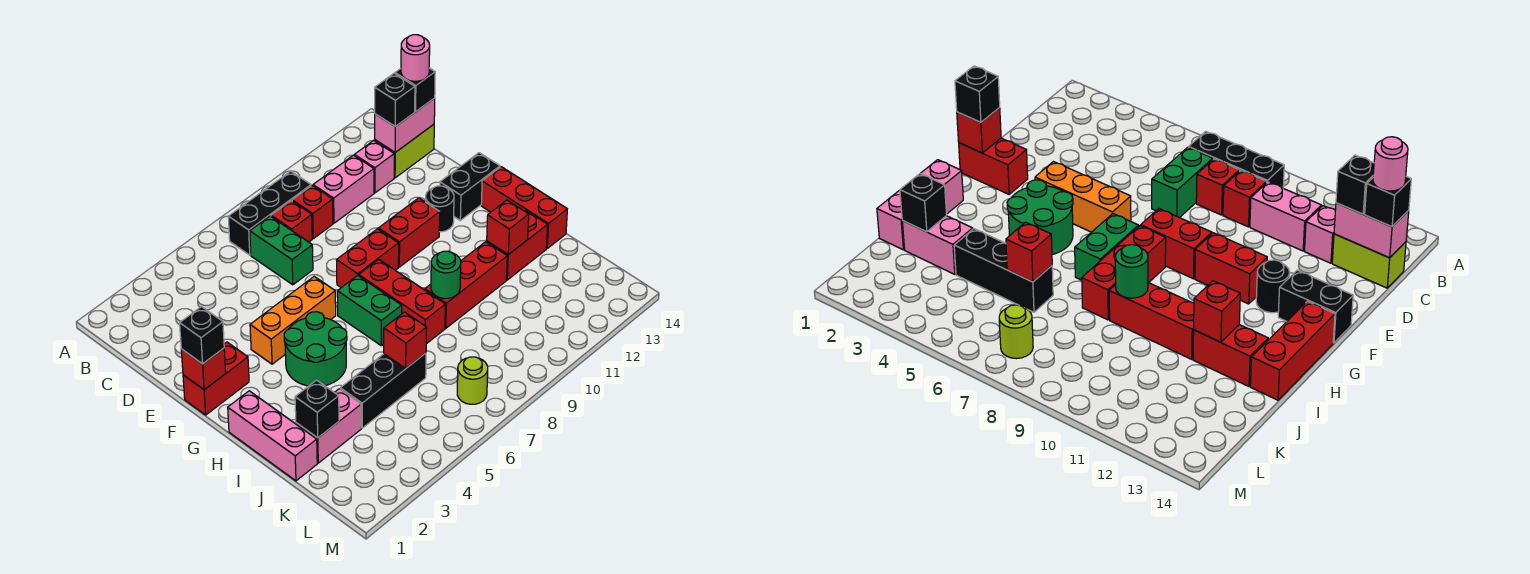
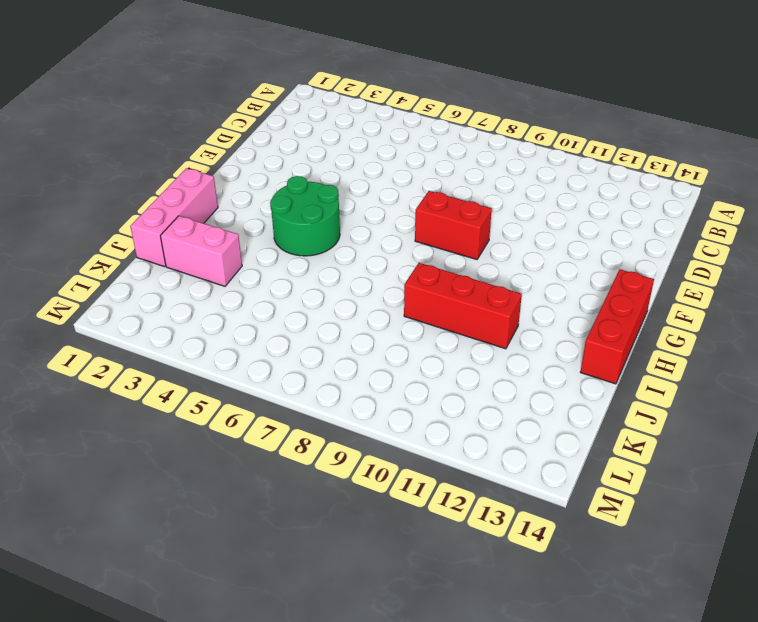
none -> black 1x3 brick [228,171,311,255]
none -> green 1x2 brick [250,216,313,285]
none -> red 1x1 brick [271,201,312,242]
none -> red 1x1 brick [292,186,333,239]

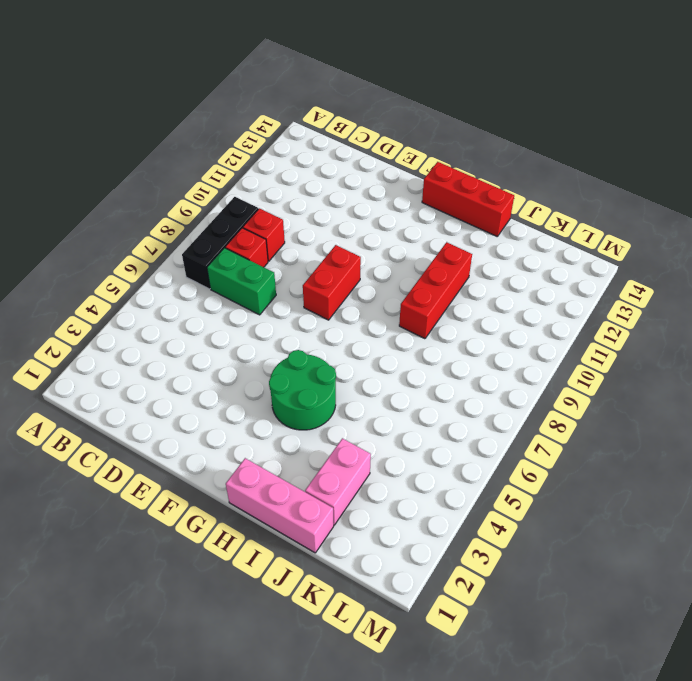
none -> pink 1x2 brick [313,155,374,223]
none -> pink 1x1 brick [354,140,394,193]
none -> lime 1x2 brick [375,124,434,178]
none -> red 1x2 brick [183,342,249,415]

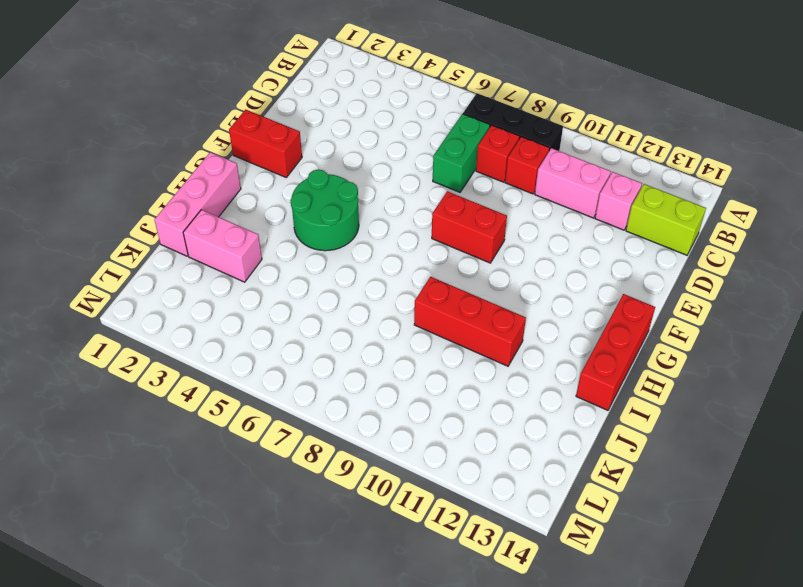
none -> orange 1x3 brick [250,276,336,364]
none -> red 1x2 brick [378,198,440,267]
none -> black 1x1 round brick [426,186,454,232]
none -> black 1x2 brick [440,153,500,220]

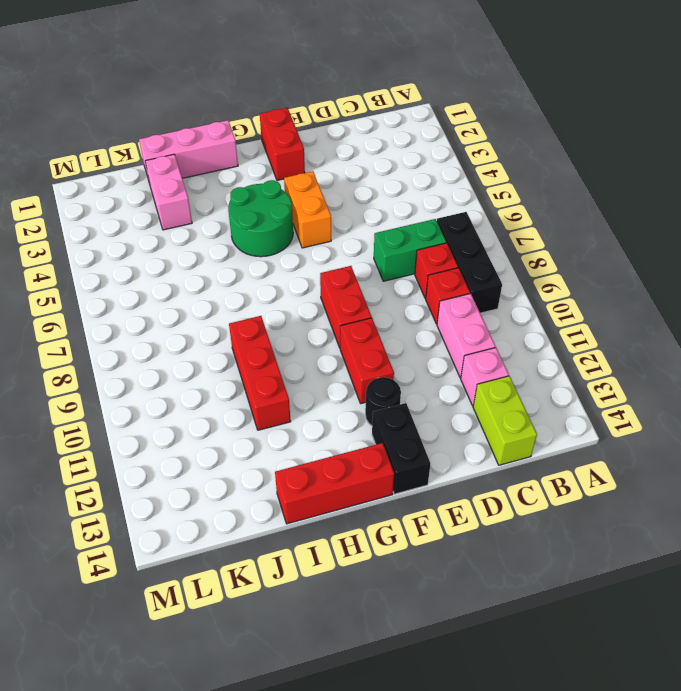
orange 1x2 brick [284,171,331,248] -> orange 1x3 brick [250,276,336,364]
none -> green 1x2 brick [337,275,402,346]
none -> red 1x3 brick [359,260,445,344]
none -> red 1x2 brick [487,211,548,280]
none -> black 1x3 brick [340,353,426,428]

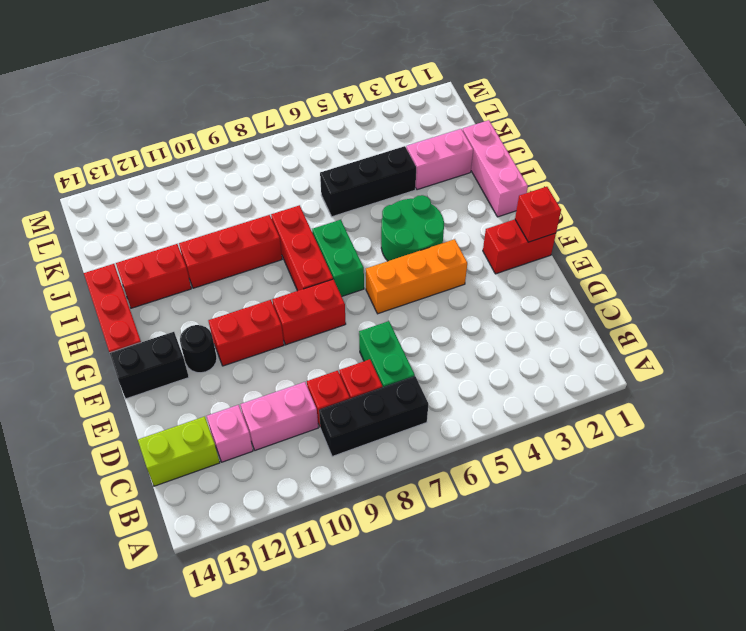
none -> lime 1x1 round brick [457,357,488,404]
none -> pink 1x2 brick [375,98,435,152]
none -> green 1x1 round brick [431,251,461,299]
none -> red 1x1 brick [487,200,529,255]

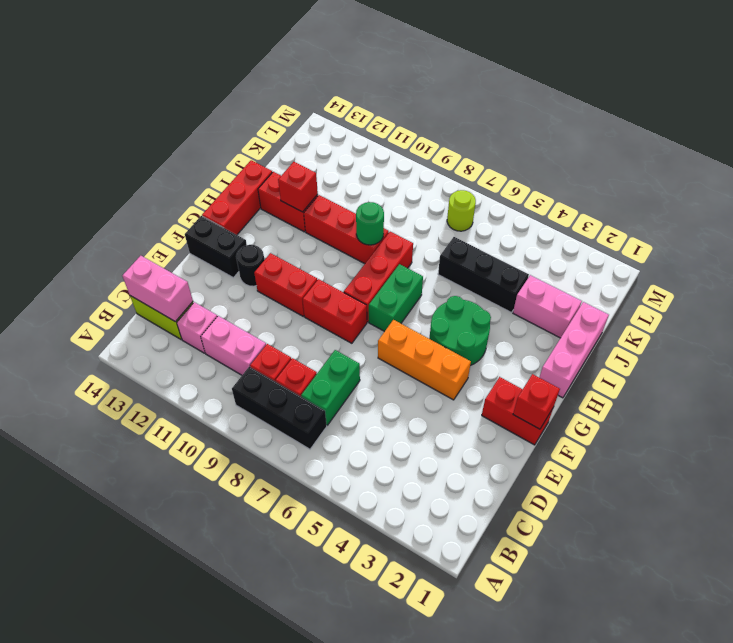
none -> black 1x1 brick [295,380,339,438]
none -> red 1x1 brick [384,312,427,368]
none -> black 1x1 brick [375,73,415,127]
none -> black 1x1 brick [395,68,435,111]

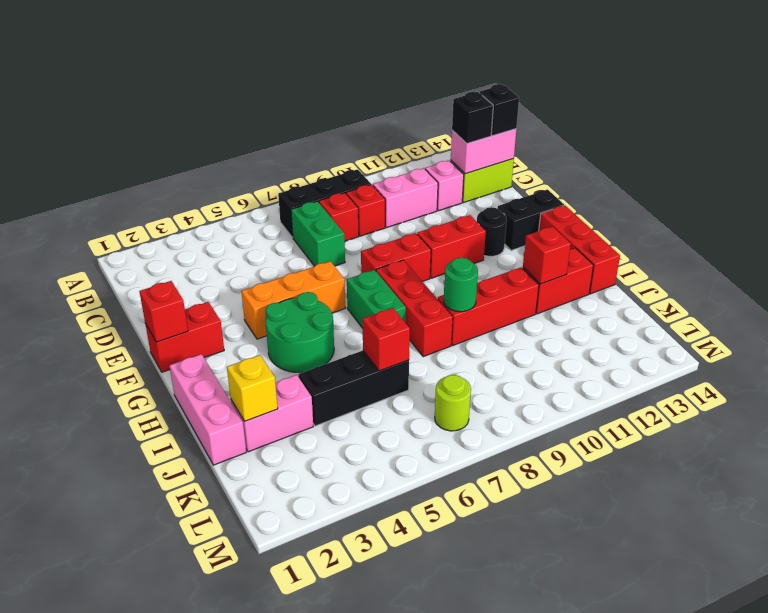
yellow 1x1 brick [227,355,278,421] -> black 1x1 brick [295,380,339,438]
none -> black 1x1 brick [180,307,224,364]
none -> pink 1x1 round brick [401,35,430,81]

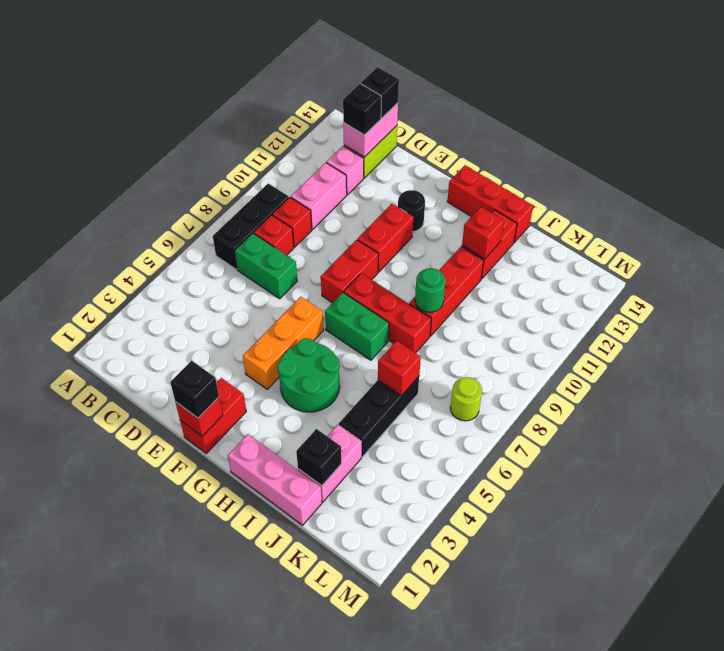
none -> black 1x2 brick [440,153,500,220]
none -> pink 1x1 round brick [401,35,430,81]

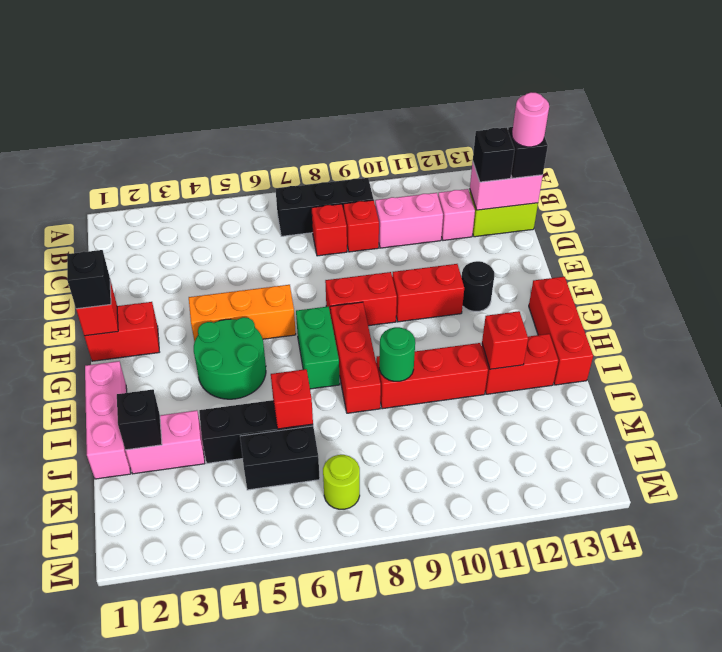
black 1x2 brick [240,426,320,490] -> black 1x2 brick moved to [440,153,500,220]
none -> green 1x2 brick [250,216,313,285]

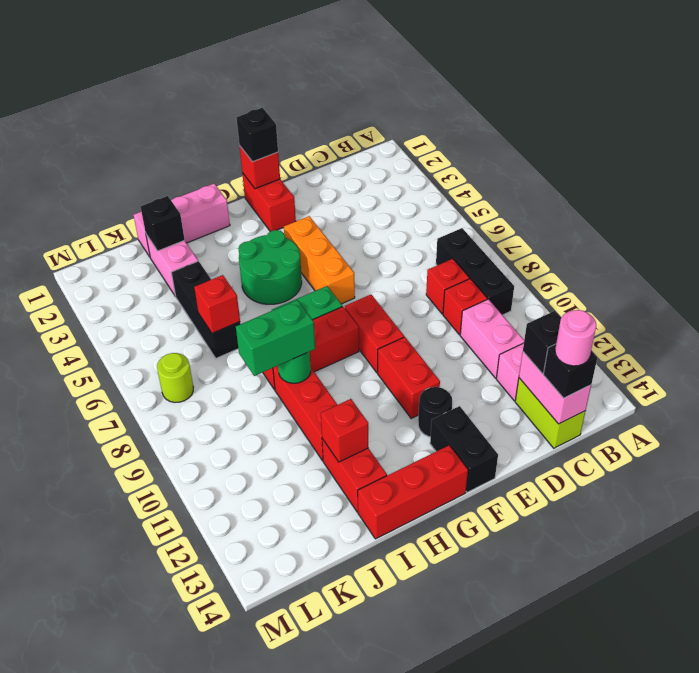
green 1x2 brick [236,300,315,376] -> green 1x2 brick moved to [250,216,313,285]

